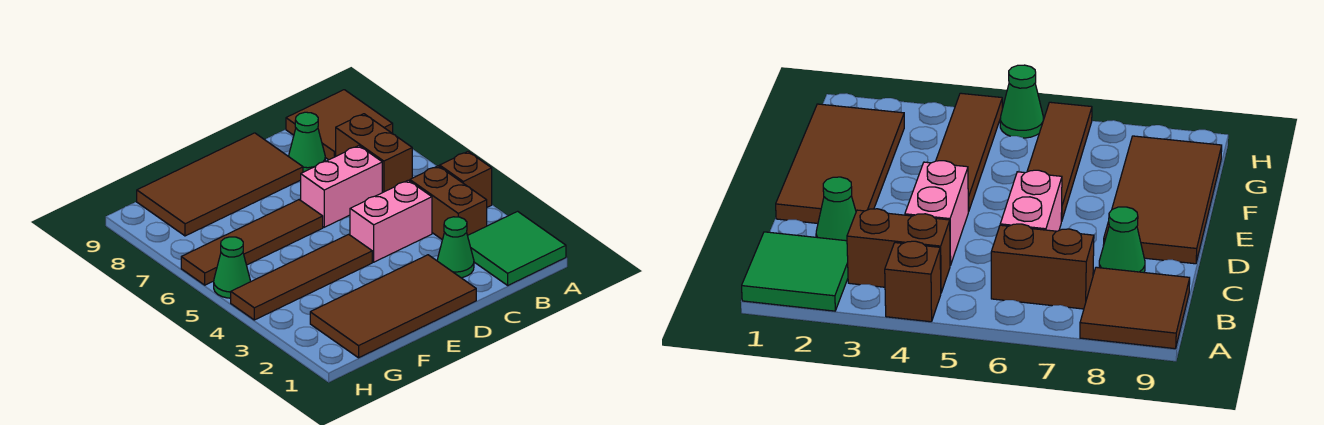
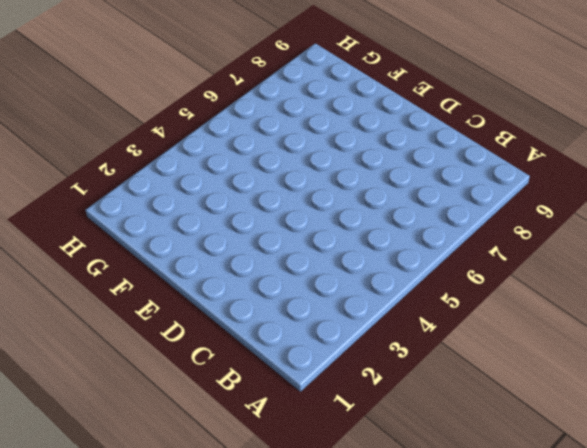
none -> green 2x2 tile [468,211,566,285]
none -> brown 1x1 brick [440,152,492,207]
none -> brown 2x2 tile [286,90,393,160]

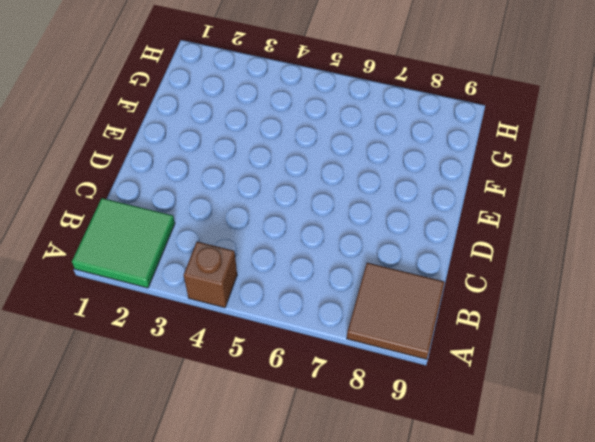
none -> brown 1x2 brick [410,166,487,240]
none -> brown 1x2 brick [336,114,412,193]
none -> green 1x1 cone [437,217,474,278]

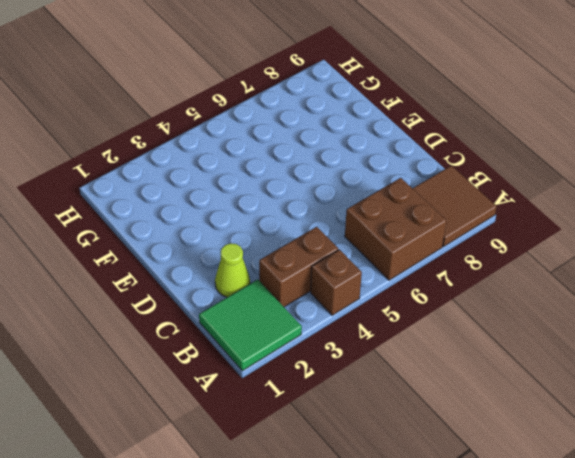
brown 2x2 brick [345,178,446,280] -> brown 1x2 brick [336,114,412,193]
lime 1x1 cone [215,243,250,297] -> green 1x1 cone [437,217,474,278]
none -> pink 1x2 brick [350,180,432,262]
none -> pink 1x2 brick [301,146,382,227]
none -> green 1x1 cone [289,112,325,172]

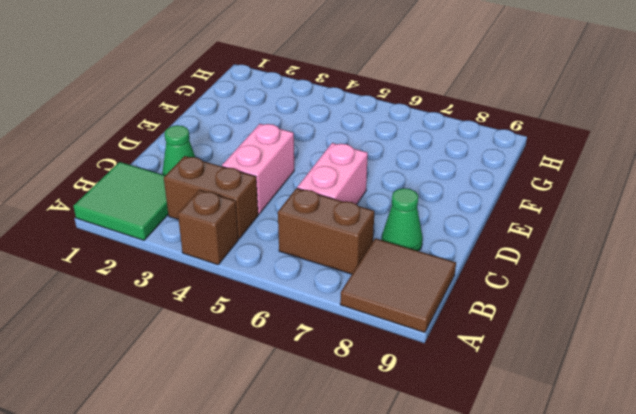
none -> brown 2x4 tile [310,255,476,358]
none -> brown 2x4 tile [137,133,303,236]
none -> brown 1x4 tile [231,234,372,320]

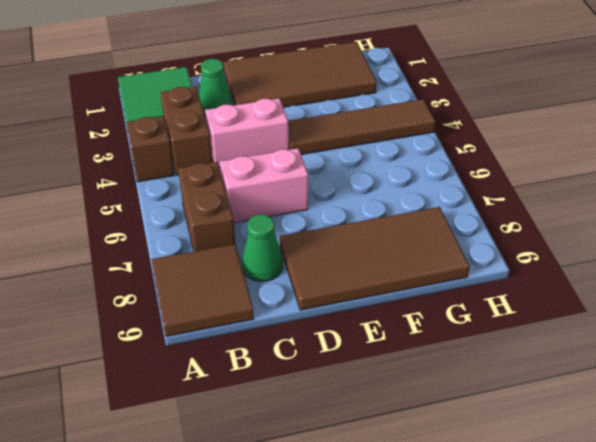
none -> brown 1x4 tile [181,200,323,285]
none -> green 1x1 cone [214,237,250,298]

